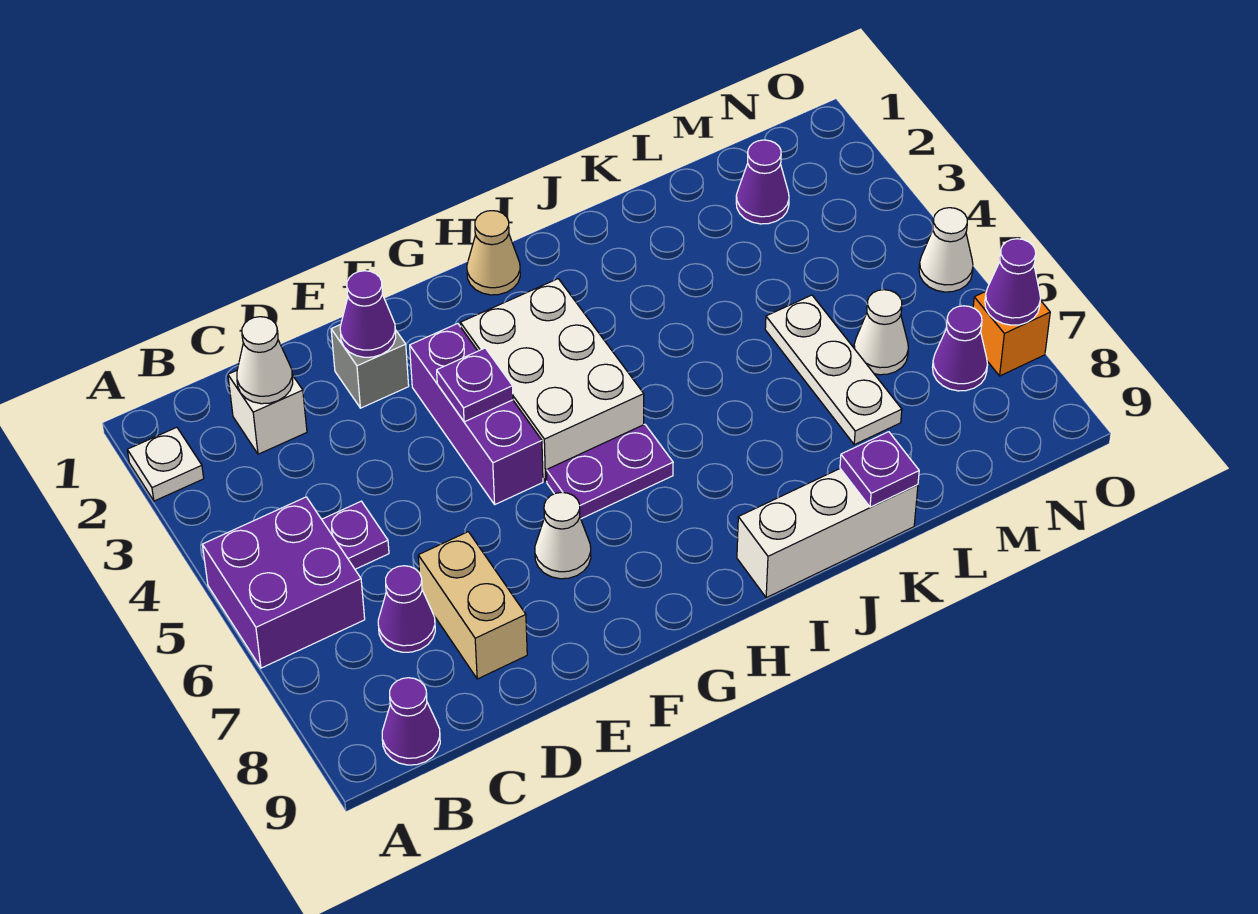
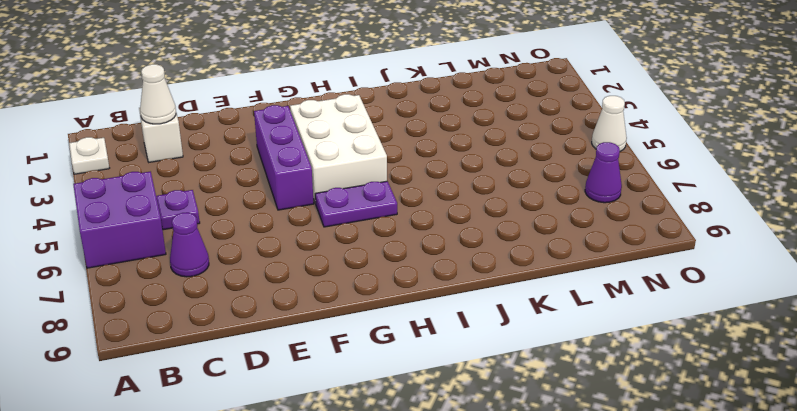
none -> purple 1x1 cone [382,678,440,765]
none -> tan 1x2 brick [418,532,527,679]
none -> grey 1x1 brick [331,325,409,408]

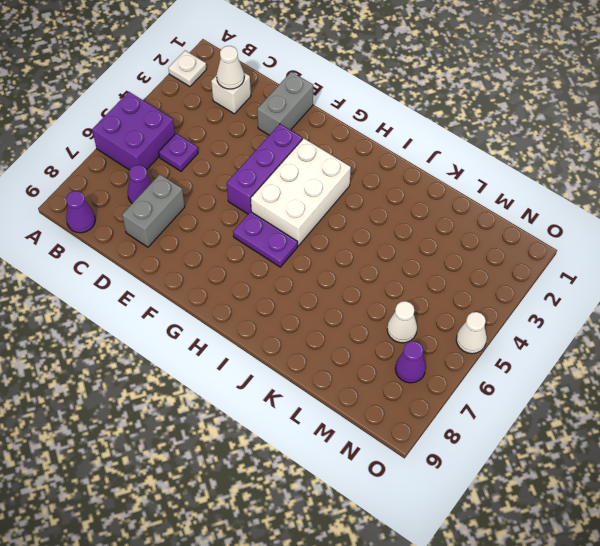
grey 1x2 brick [122,174,185,247] -> tan 1x2 brick [418,532,527,679]
grey 1x2 brick [257,72,313,135] -> grey 1x1 brick [331,325,409,408]
none -> white 1x1 cone [535,492,591,579]
none -> tan 1x1 cone [467,211,520,295]
none -> white 1x3 brick [737,469,918,598]

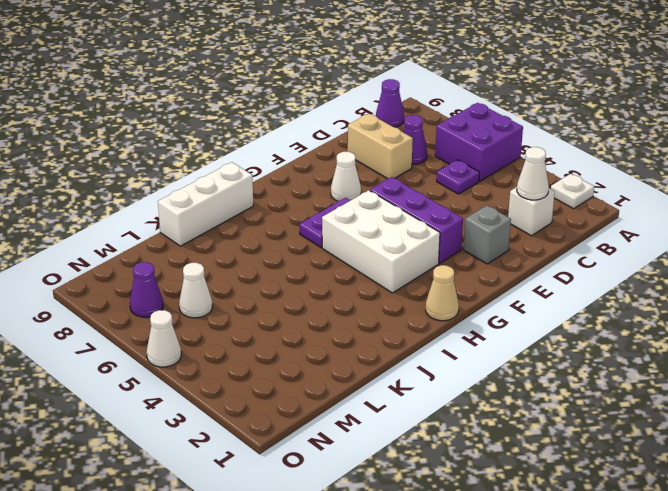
none -> white 1x3 plate [765,295,902,445]
none -> purple 1x1 cone [736,140,789,224]
none -> orange 1x1 brick [973,291,1050,376]

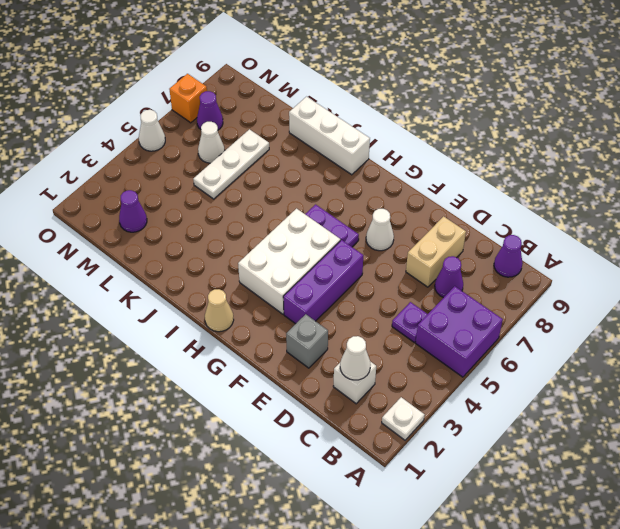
none -> purple 1x1 cone [340,271,396,357]
none -> purple 1x1 plate [437,348,513,422]
none -> purple 1x1 plate [840,432,919,507]

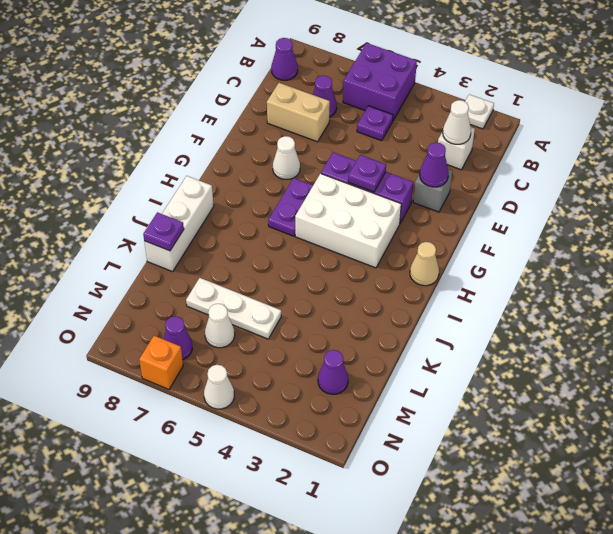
none -> purple 1x1 cone [985,239,1041,325]

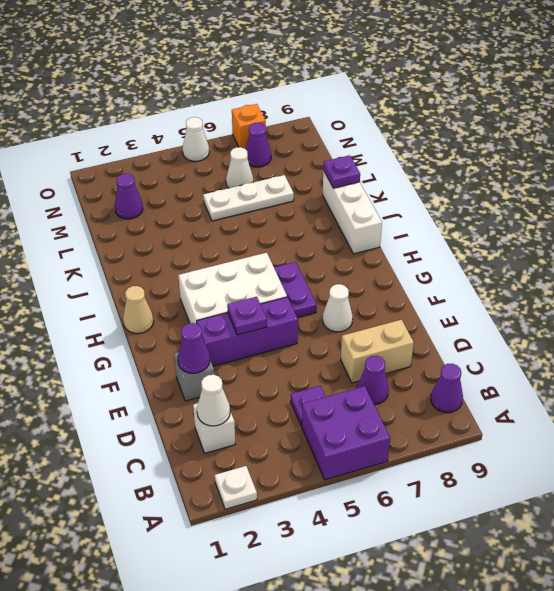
none -> purple 1x1 cone [985,239,1041,325]

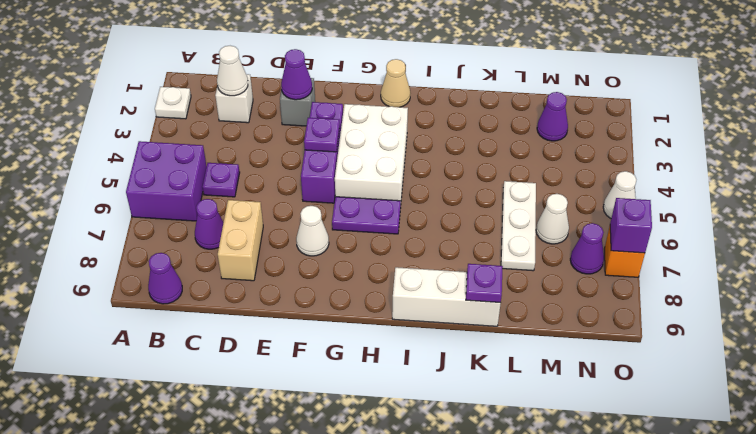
purple 1x1 brick [610,198,652,253] -> purple 1x1 cone [985,239,1041,325]

